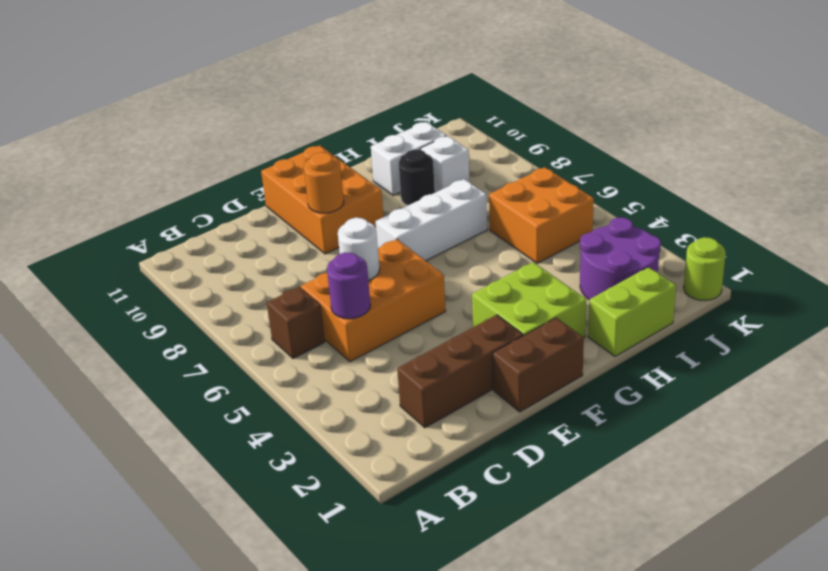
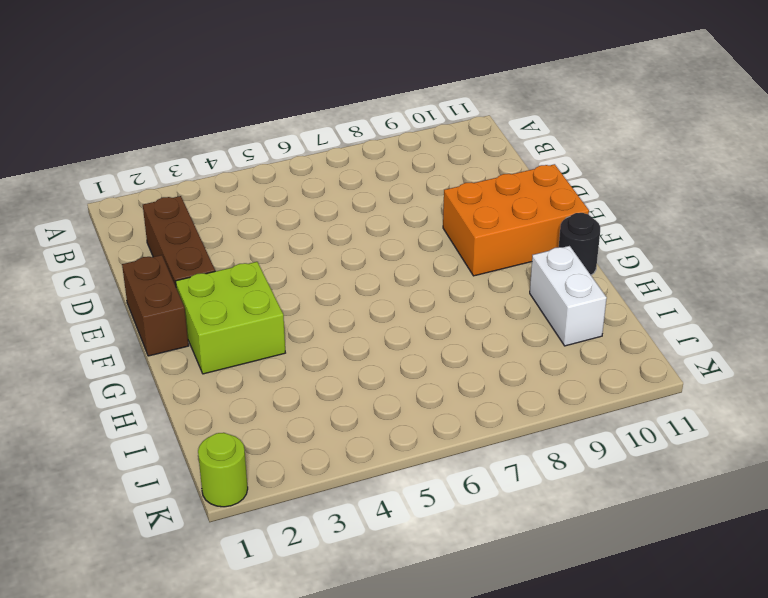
black 1x1 round brick [559,213,600,275] -> black 1x1 round brick moved to [399,150,435,206]
none -> brown 1x1 brick [267,287,325,359]
none -> orange 2x3 brick [301,239,446,362]
none -> white 1x3 brick [376,179,487,261]

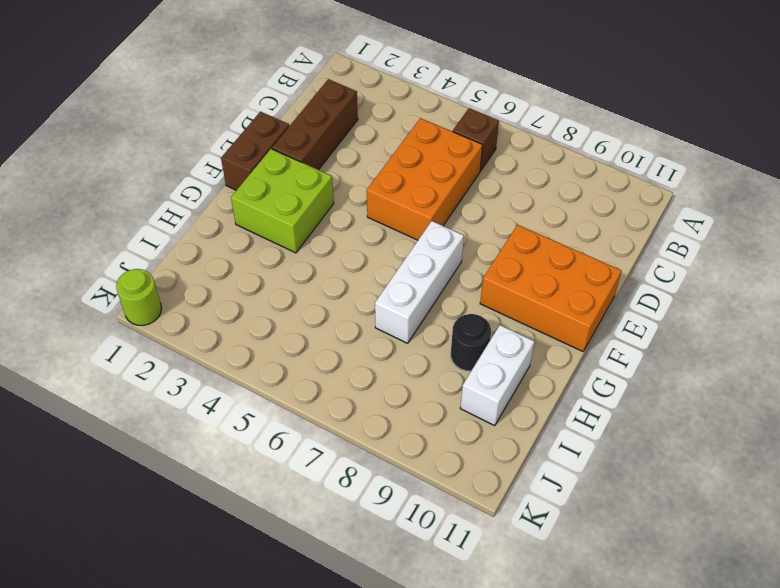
none -> lime 1x2 brick [588,267,676,356]
none -> purple 2x2 round brick [580,217,661,300]
none -> orange 2x2 brick [489,167,594,263]

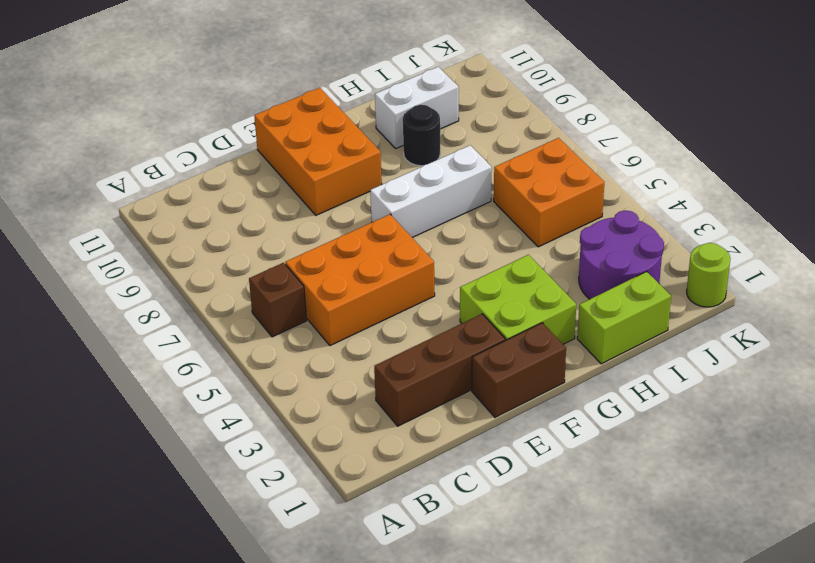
none -> white 1x1 brick [421,136,470,192]
none -> purple 1x1 round brick [327,252,370,319]
none -> white 1x1 round brick [338,218,380,280]

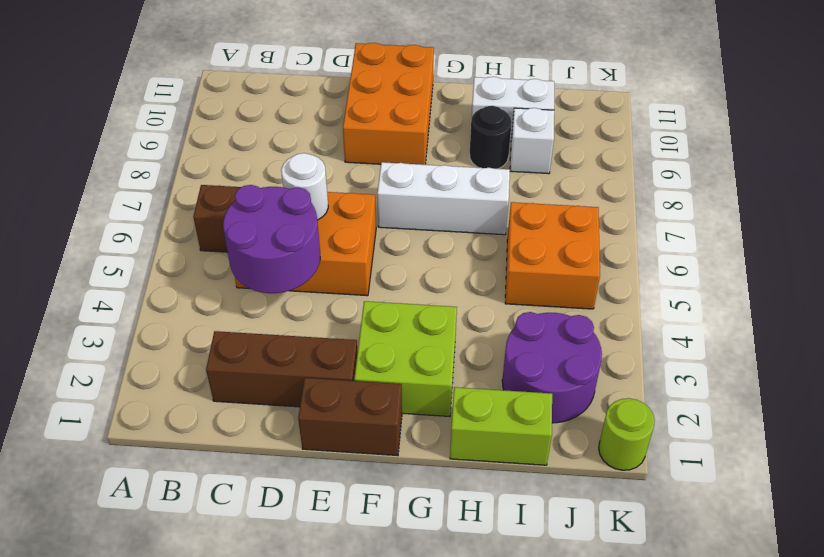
purple 2x2 round brick [223,185,320,293] -> purple 1x1 round brick [327,252,370,319]
none -> orange 1x1 round brick [304,152,344,213]

